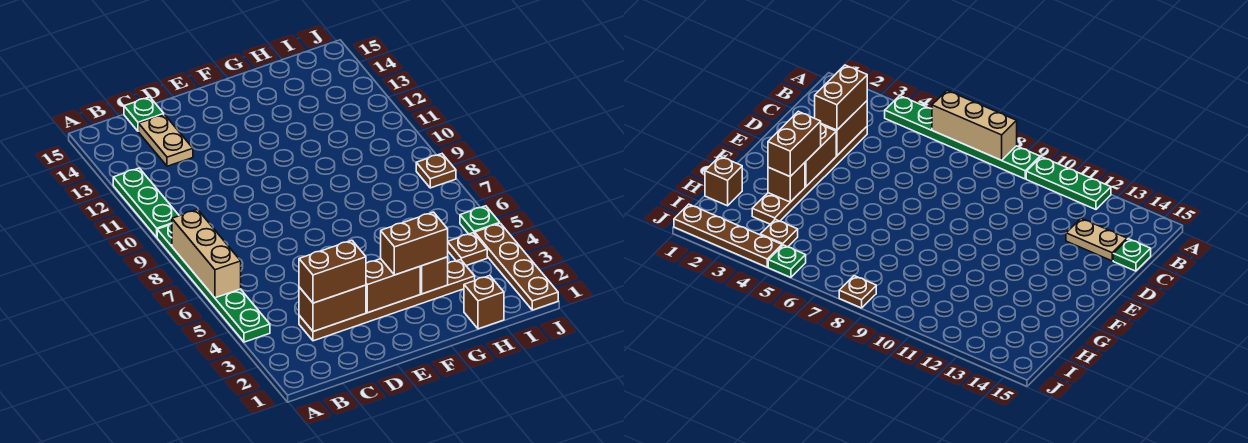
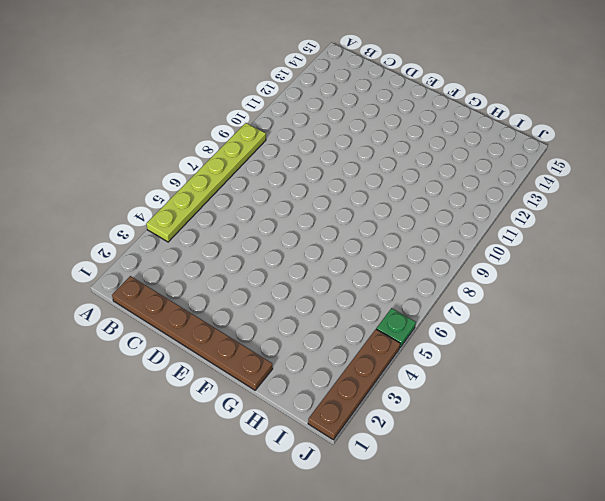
lime 1x6 plate [146,123,266,242] -> green 1x6 plate [157,223,270,342]
brown 1x6 plate [112,276,273,390] -> brown 1x6 plate moved to [299,260,475,341]
none -> green 1x3 plate [113,168,179,237]
none -> tan 1x2 plate [139,114,193,166]
none -> green 1x1 plate [124,97,164,131]

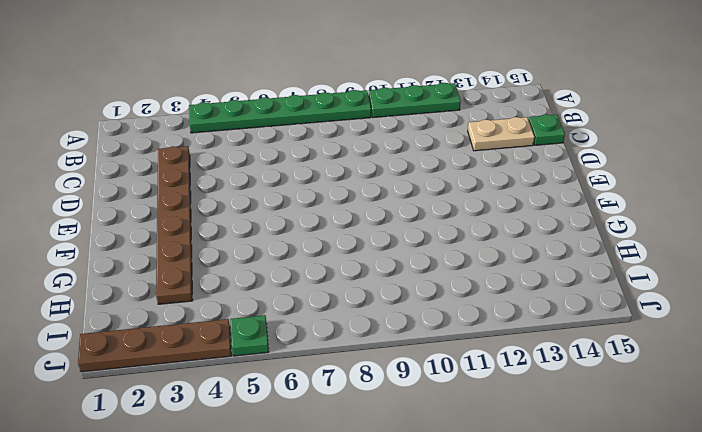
none -> brown 1x1 brick [464,275,504,329]
none -> brown 1x1 plate [448,233,487,266]
none -> brown 1x1 plate [416,154,456,188]

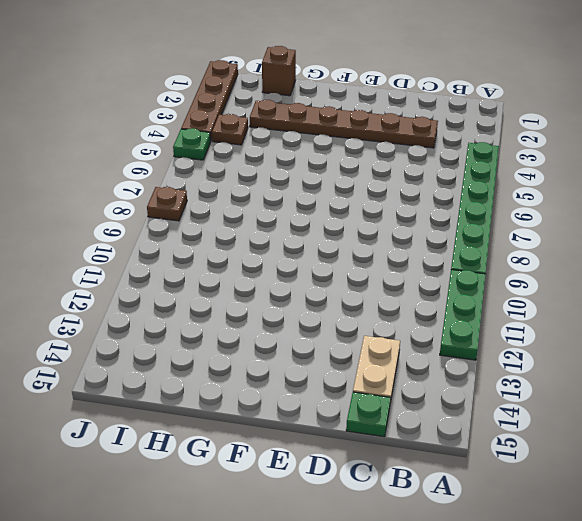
none -> tan 1x3 brick [172,210,241,298]
none -> brown 1x2 brick [299,285,366,331]
none -> brown 1x2 brick [366,259,420,313]

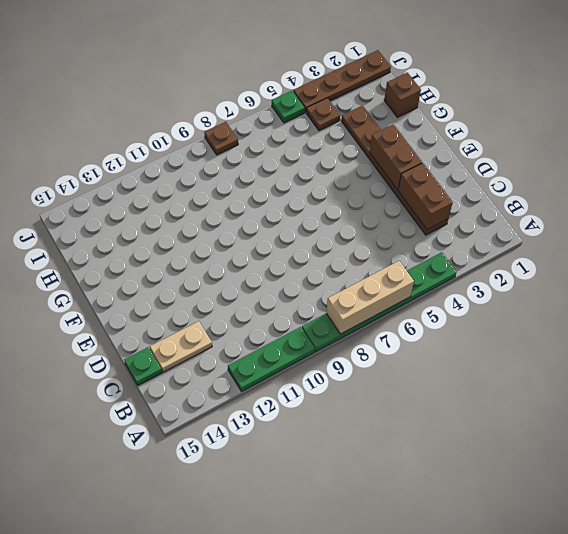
none -> brown 1x1 brick [420,257,448,294]
none -> brown 1x2 brick [299,240,366,303]
none -> brown 1x2 brick [381,212,448,275]

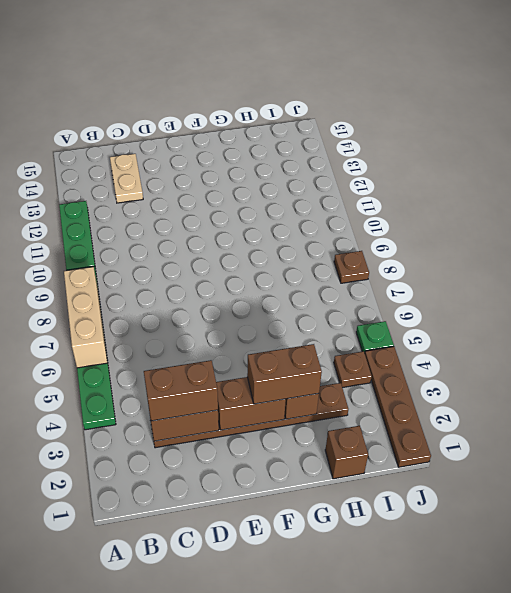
none -> green 1x1 plate [124,97,164,131]

